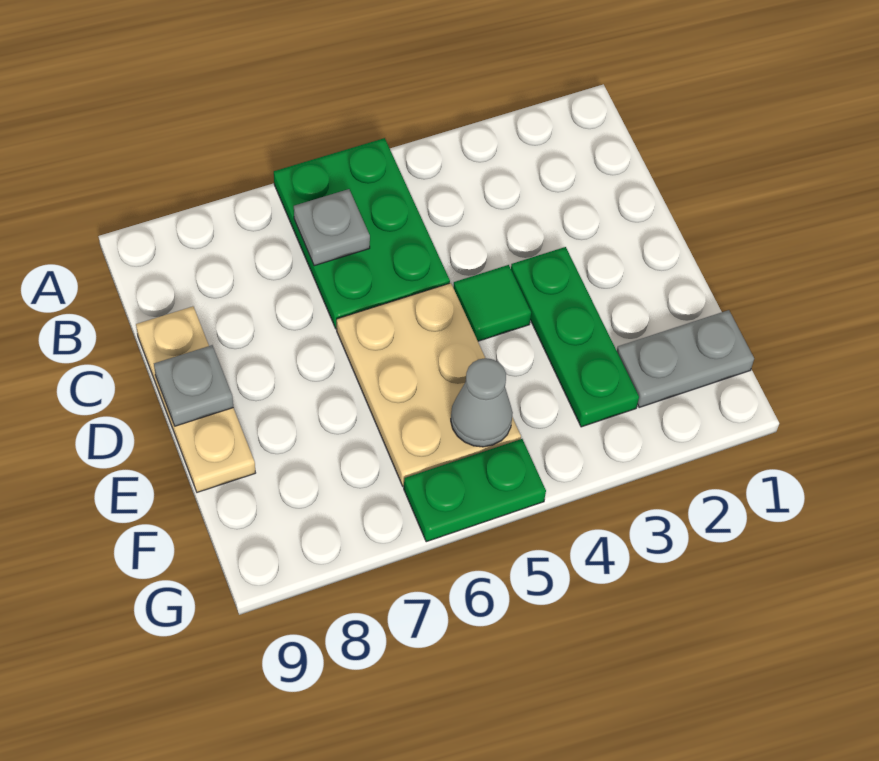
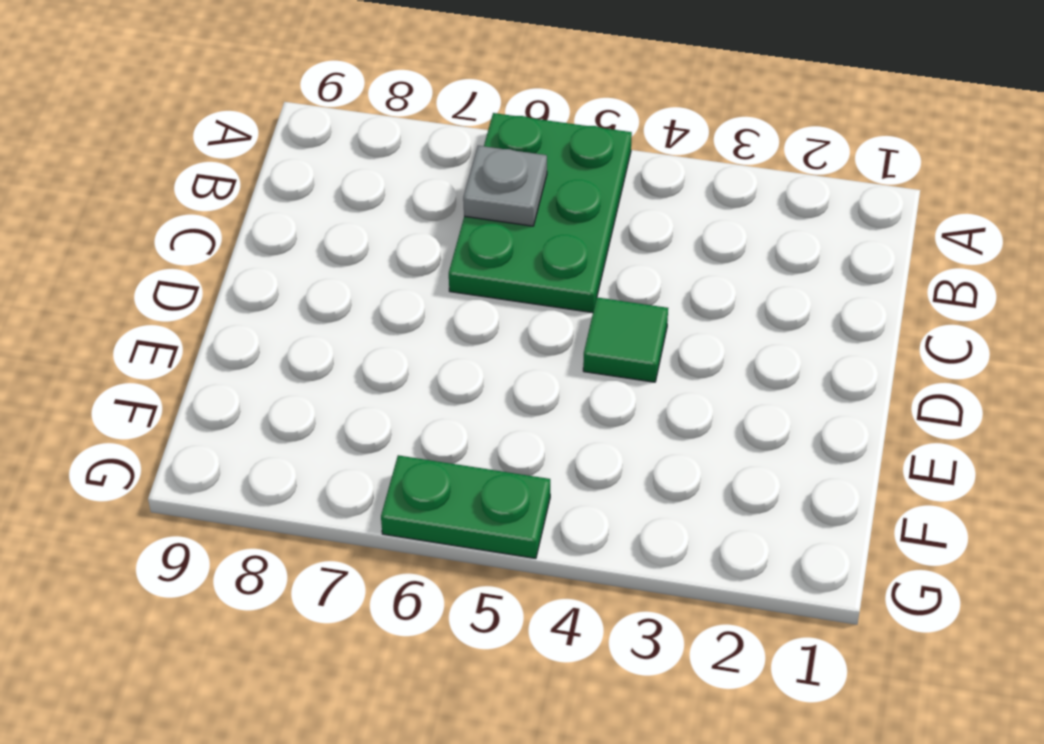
none -> tan 1x3 plate [136,307,255,492]
none -> green 1x3 plate [511,247,639,427]

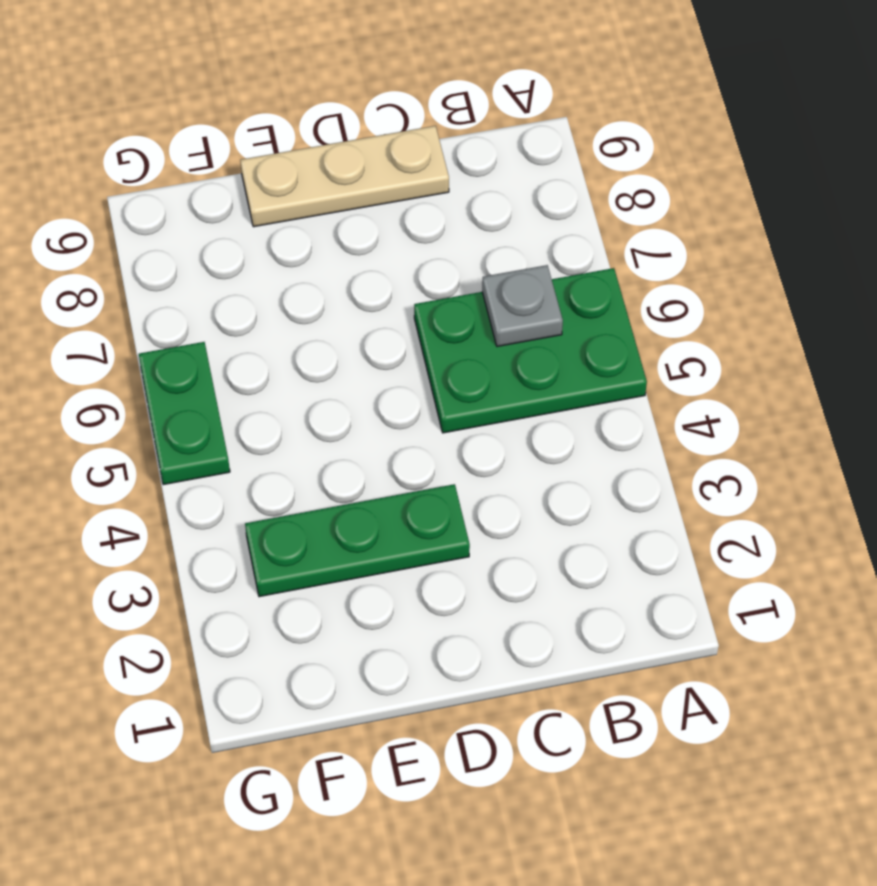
none -> green 1x1 tile [453,265,531,341]
none -> tan 2x3 plate [337,283,521,486]

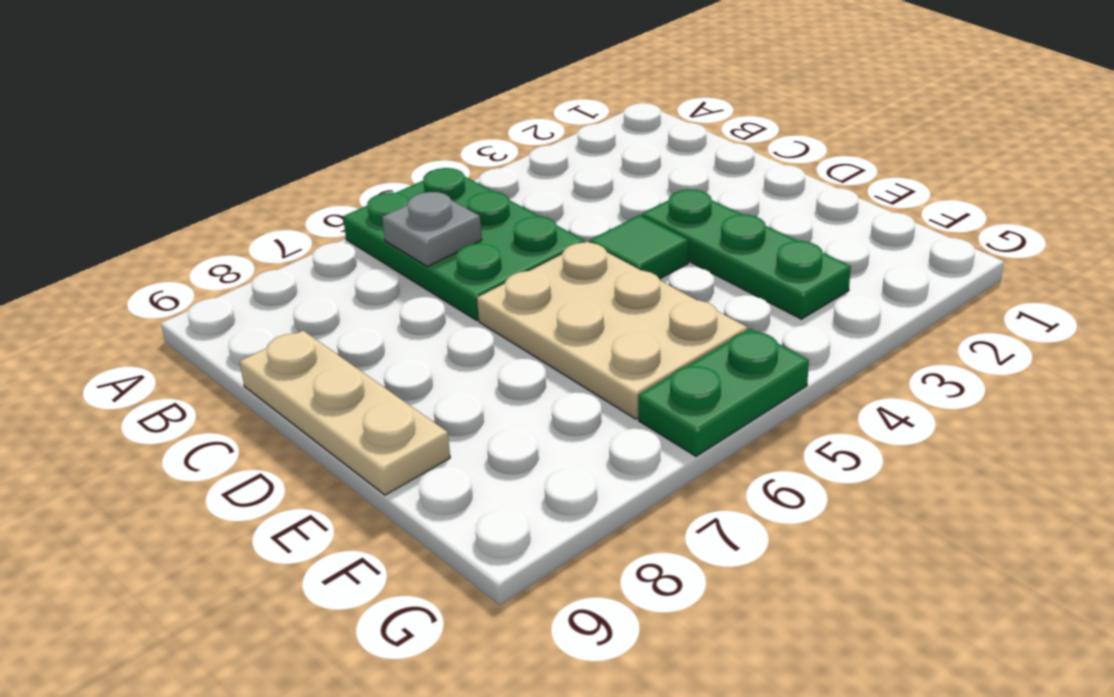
none -> grey 1x2 plate [617,310,754,408]
none -> grey 1x1 plate [154,345,233,426]

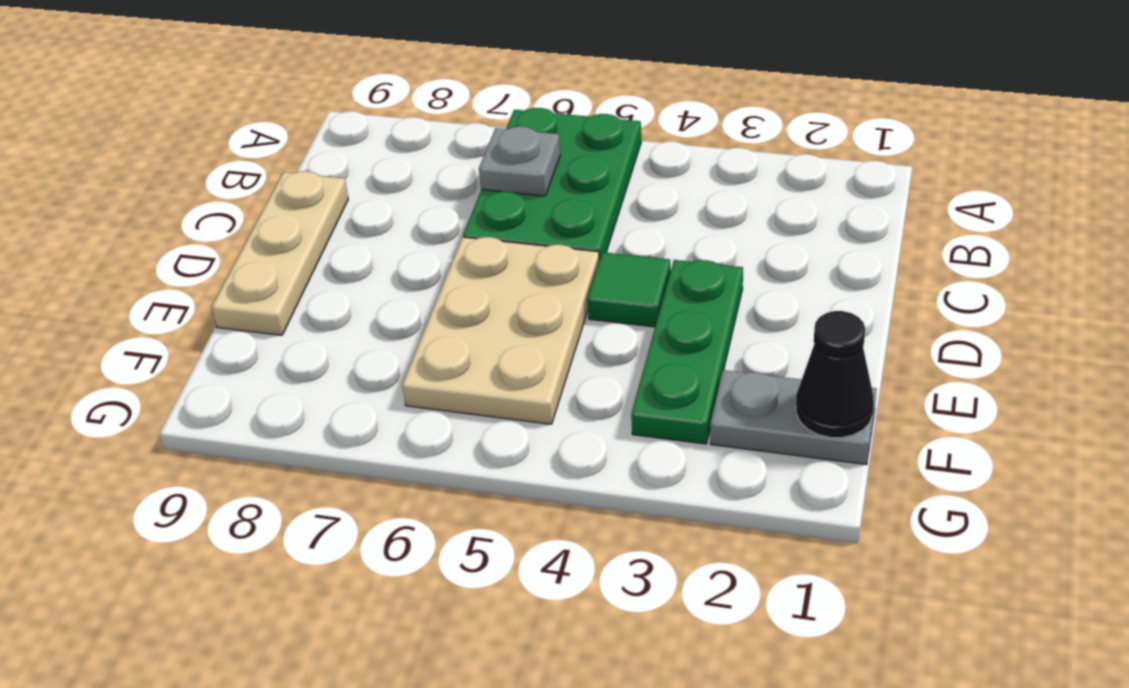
black 1x1 cone [796,311,874,438] -> none
none -> green 1x2 plate [404,439,546,542]
none -> grey 1x1 plate [154,345,233,426]

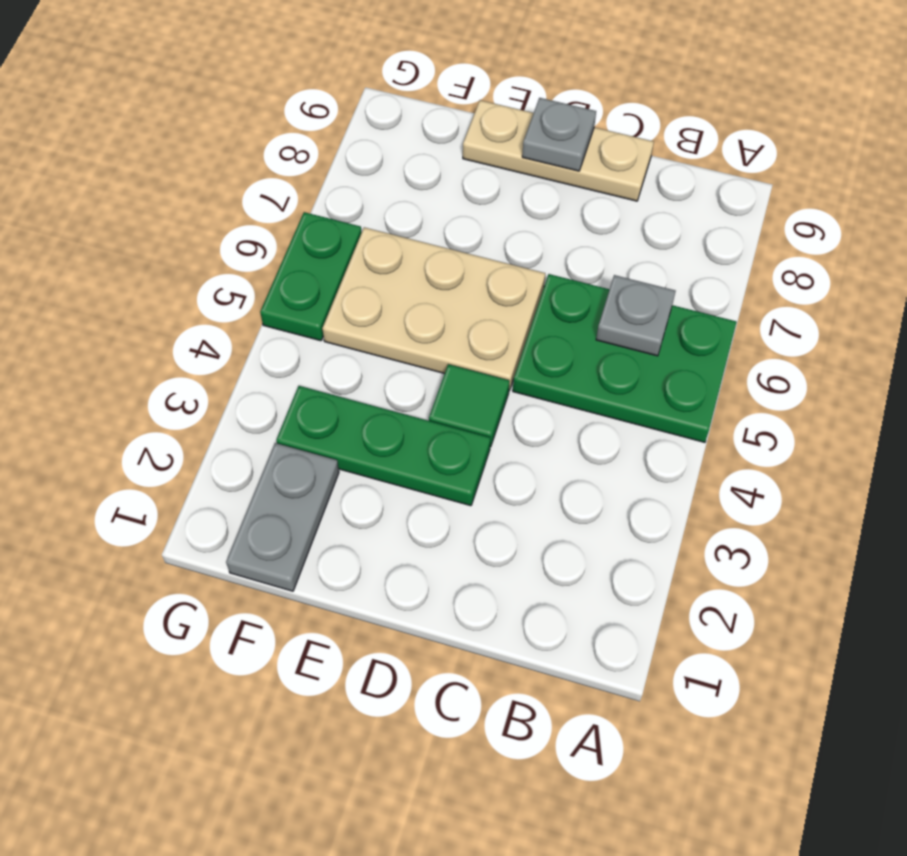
none -> grey 1x1 cone [451,358,513,447]

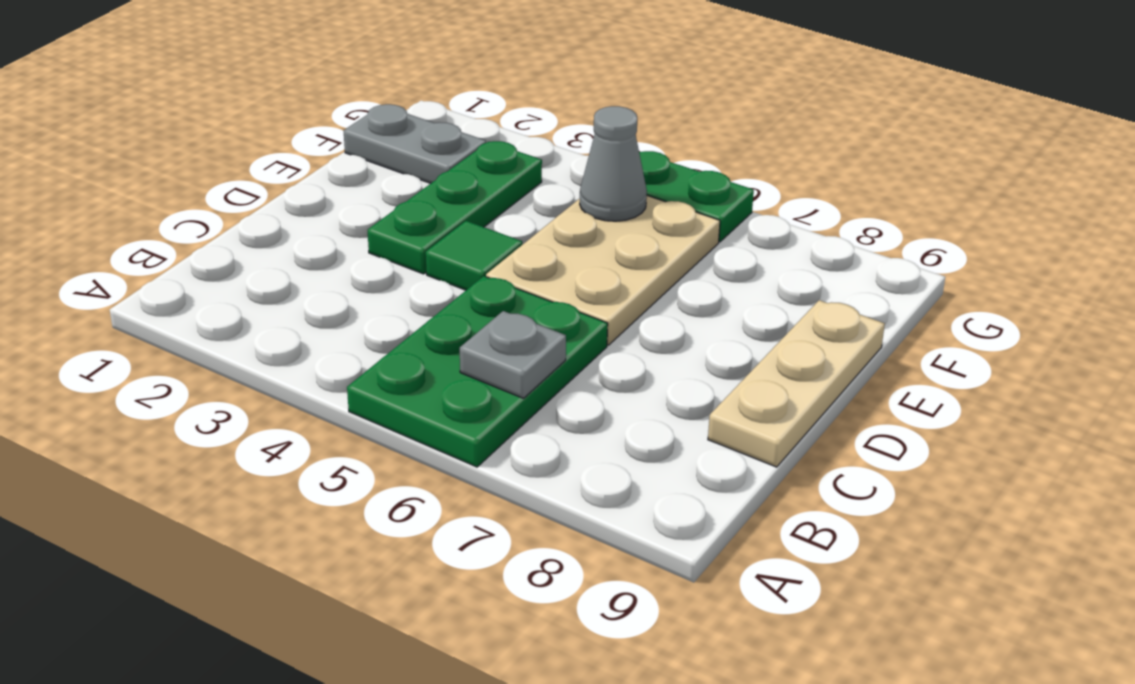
none -> grey 1x1 plate [154,345,233,426]

